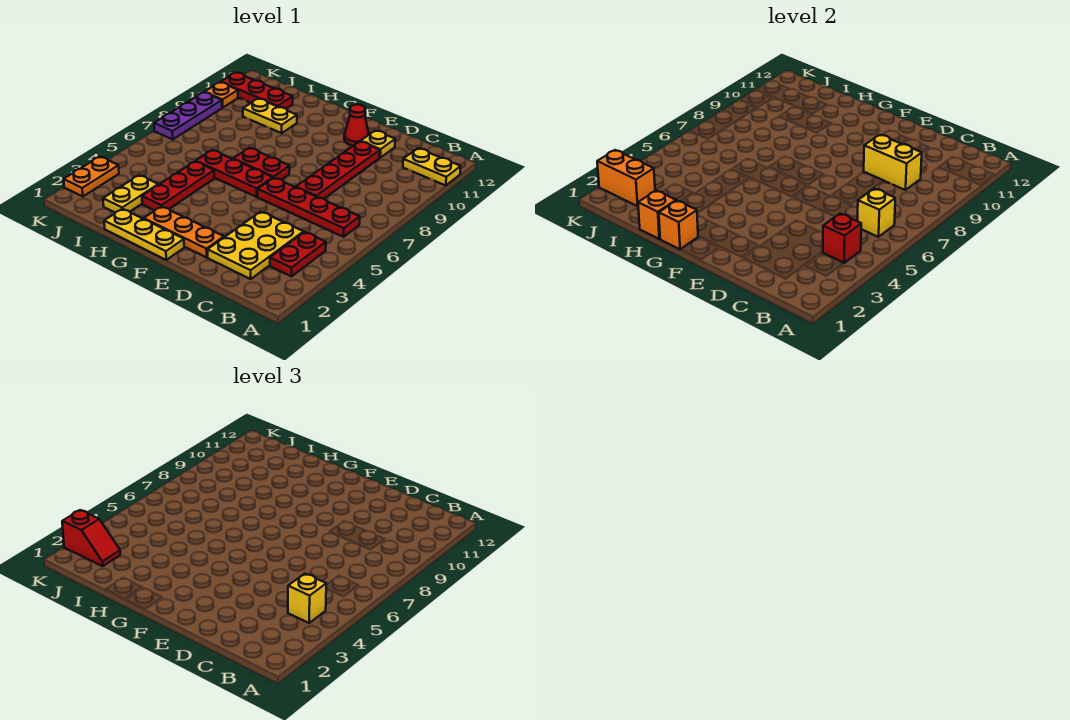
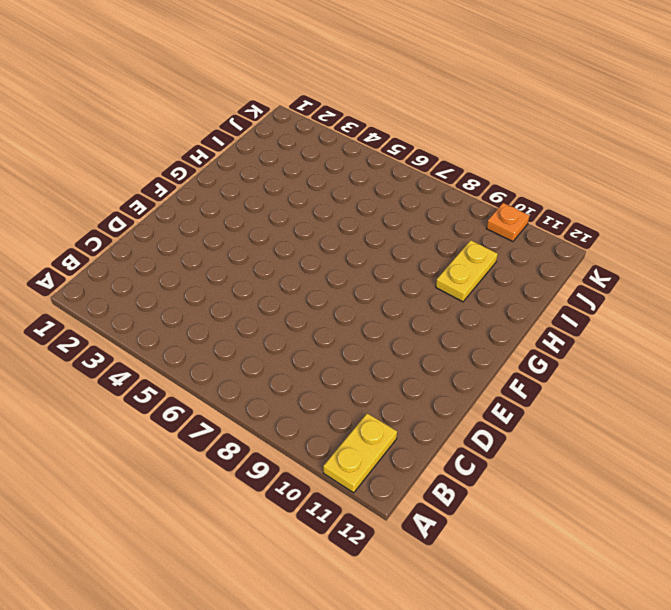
none -> red 1x2 plate [270,232,326,276]
none -> red 1x4 plate [258,178,360,237]
none -> yellow 2x3 plate [208,212,303,279]

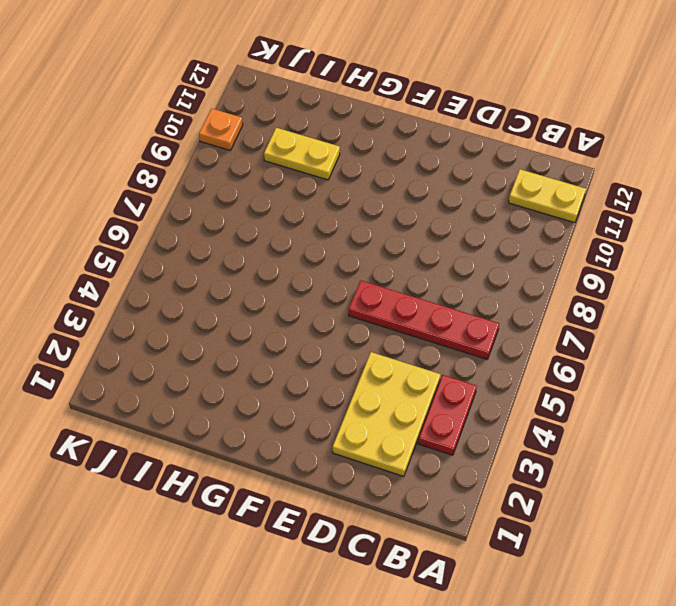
none -> red 1x4 plate [296,141,380,199]
none -> yellow 1x1 plate [360,131,395,157]
none -> orange 1x3 plate [144,206,224,257]

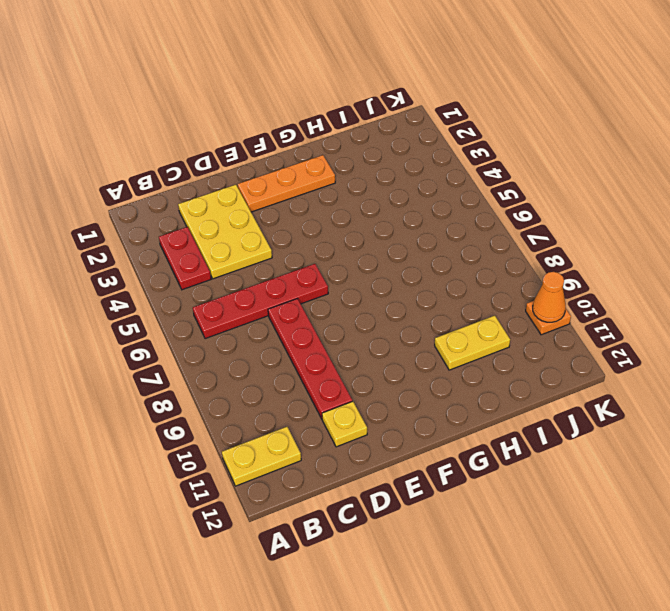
orange 1x1 cone [533,272,566,322] -> none
none -> red 1x1 cone [344,105,369,146]
none -> yellow 1x3 plate [104,209,184,260]
none -> red 1x3 plate [196,150,273,197]

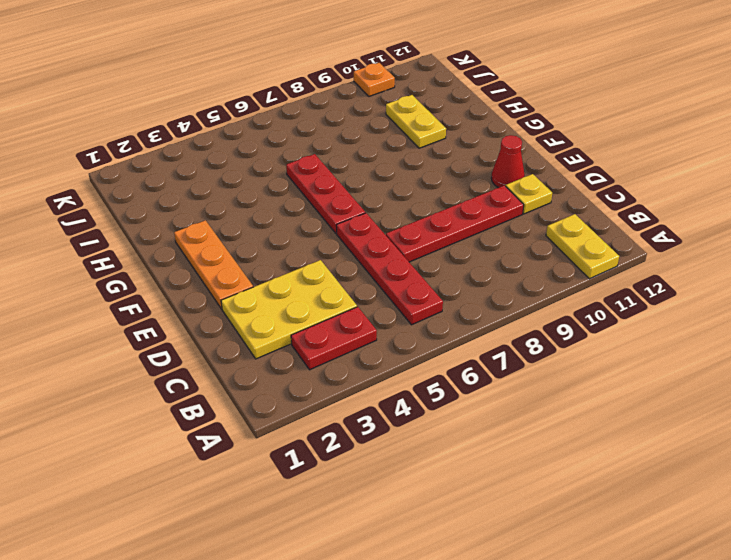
none -> yellow 1x3 plate [104,209,184,260]
none -> red 1x2 plate [233,148,290,180]
none -> red 1x3 plate [142,161,214,210]

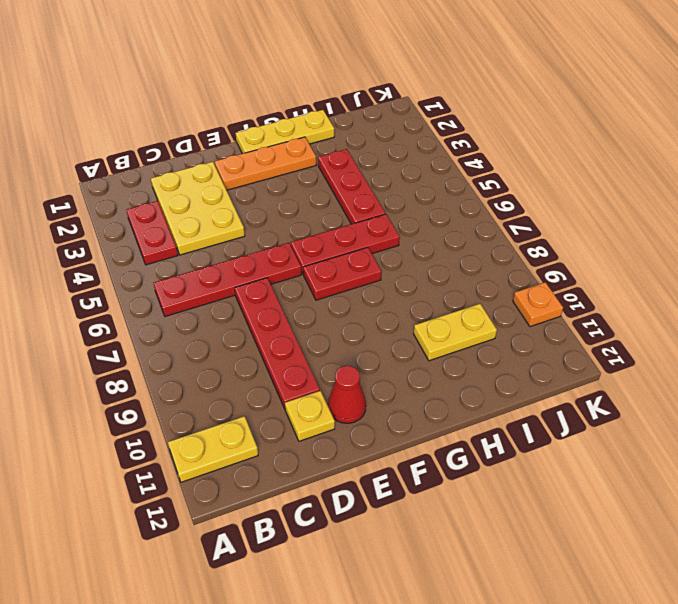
none -> yellow 1x2 plate [103,175,158,213]
none -> red 1x3 plate [221,73,293,109]
none -> orange 1x2 plate [64,157,119,197]

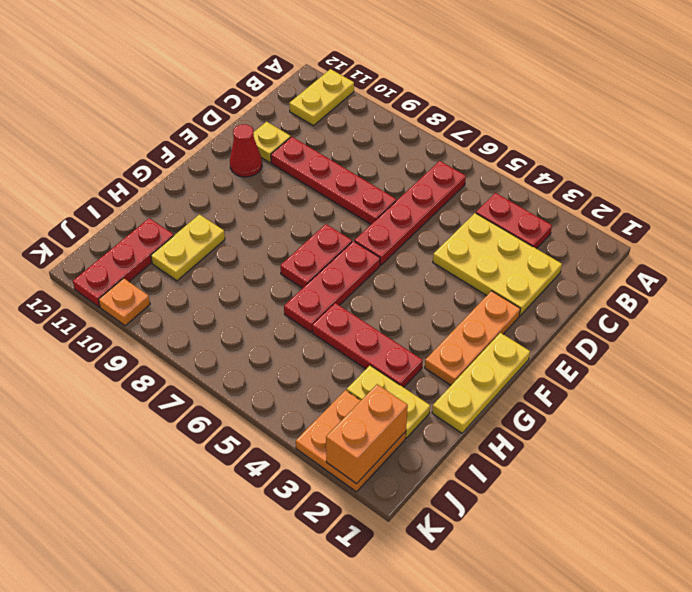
orange 2x2 plate [296,390,406,492] -> orange 1x2 plate [64,157,119,197]
none -> purple 1x3 plate [154,92,222,139]
none -> red 1x1 brick [823,214,861,263]
none -> yellow 1x1 brick [858,189,895,237]

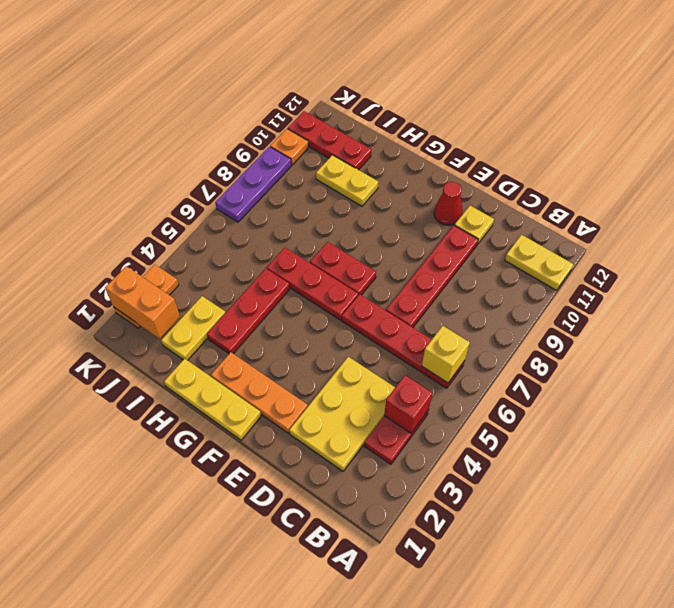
none -> yellow 1x2 brick [864,135,922,190]
none -> orange 1x1 brick [659,201,698,249]
none -> orange 1x1 brick [638,190,676,239]

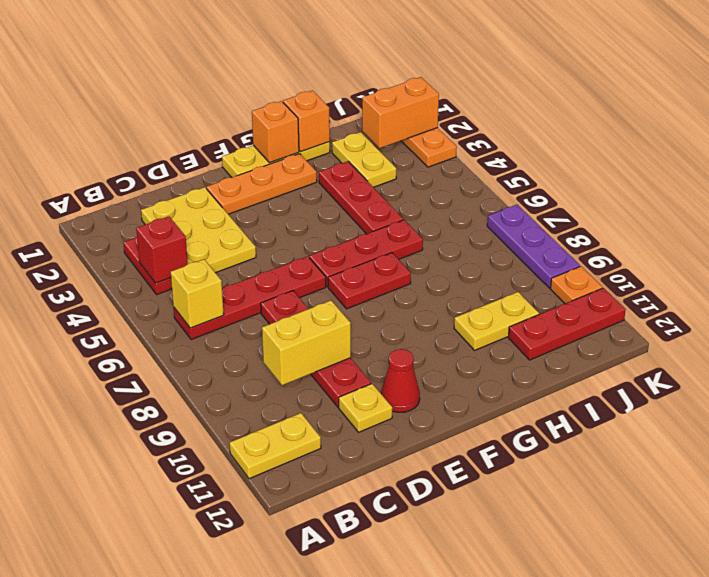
none -> yellow 1x1 brick [288,574,326,623]
none -> red 1x2 slope [62,510,120,566]

